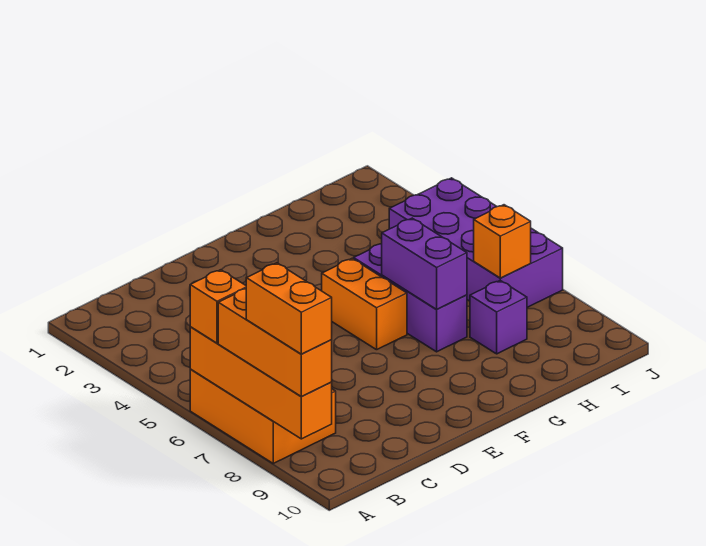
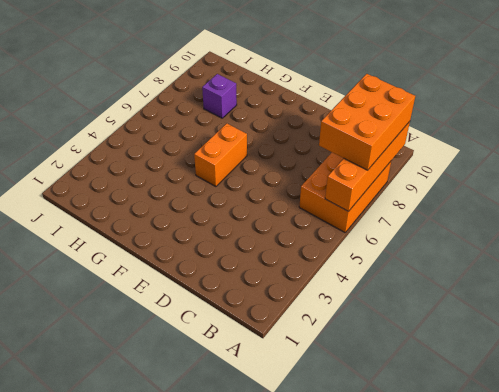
orange 2x3 brick [319,74,415,170] -> orange 1x3 brick [218,289,332,397]
none -> purple 1x3 brick [354,244,467,352]
none -> purple 2x4 brick [389,178,563,307]

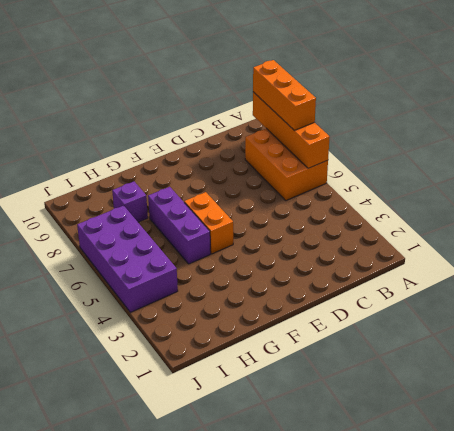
none -> purple 1x2 brick [382,218,467,310]
none -> orange 1x1 brick [474,205,531,278]

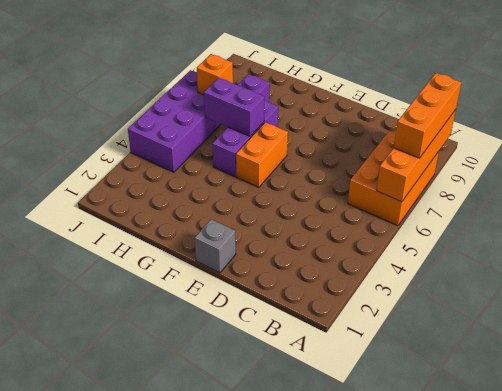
grey 1x1 brick [195,219,236,273] -> none
purple 1x2 brick [204,78,265,136] -> purple 1x2 brick turned to [382,218,467,310]
none -> orange 1x1 brick [190,270,246,343]
none -> orange 1x2 brick [246,263,332,354]

